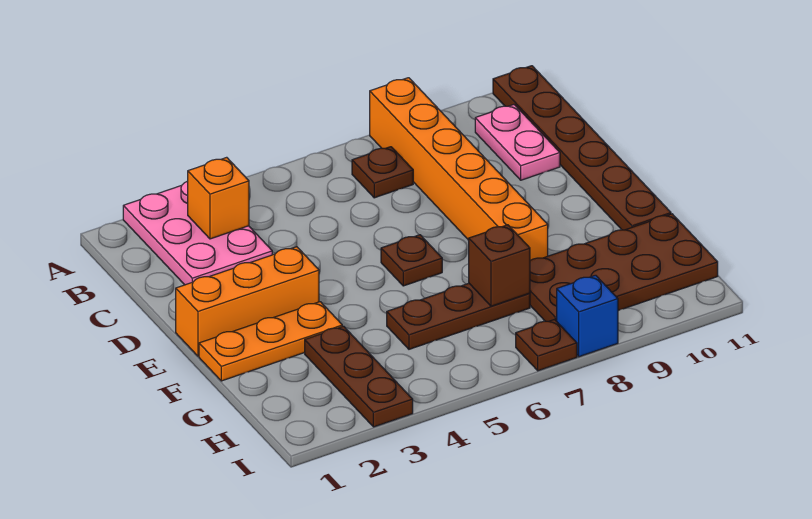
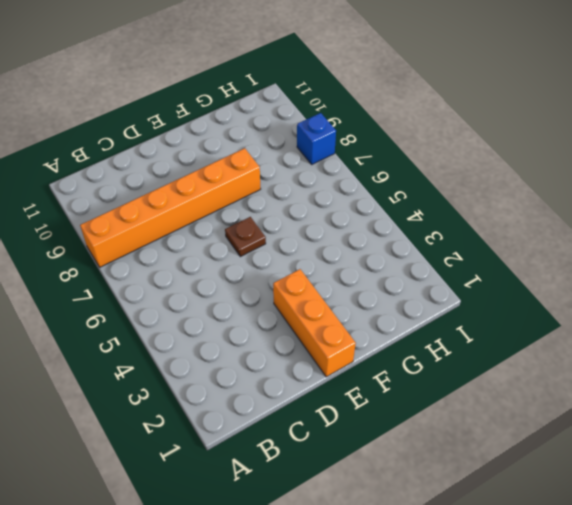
none -> pink 2x3 plate [123,181,272,285]
none -> brown 1x6 plate [493,66,671,230]
none -> brown 1x1 plate [352,147,413,198]

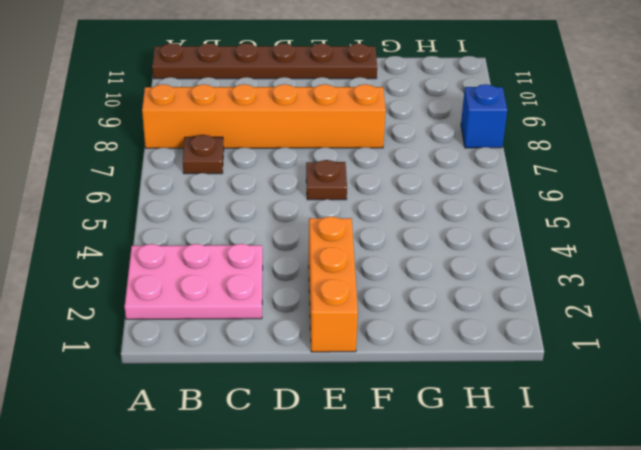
none -> pink 1x2 plate [475,105,560,180]
none -> orange 1x3 plate [199,302,342,381]
none -> brown 1x3 plate [305,326,413,427]

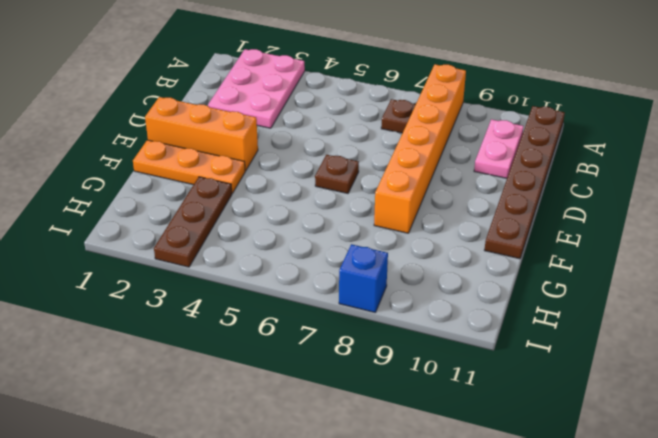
none -> brown 1x3 plate [387,283,530,349]
none -> brown 2x4 plate [530,214,718,321]
none -> brown 1x1 plate [516,320,577,371]

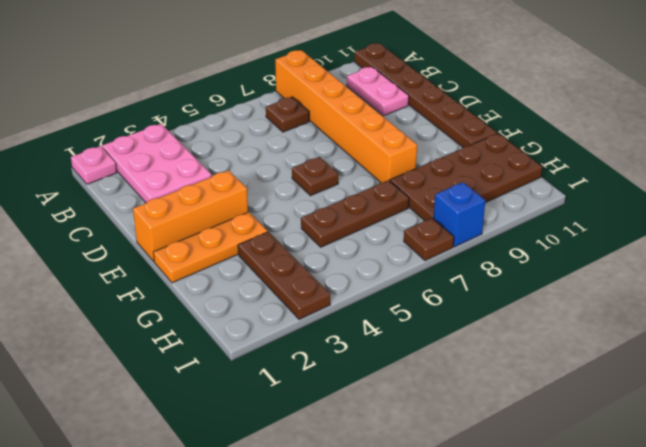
pink 1x1 plate [71,146,117,184] -> none
none -> orange 1x1 brick [188,157,249,239]
none -> brown 1x1 brick [469,225,530,306]

